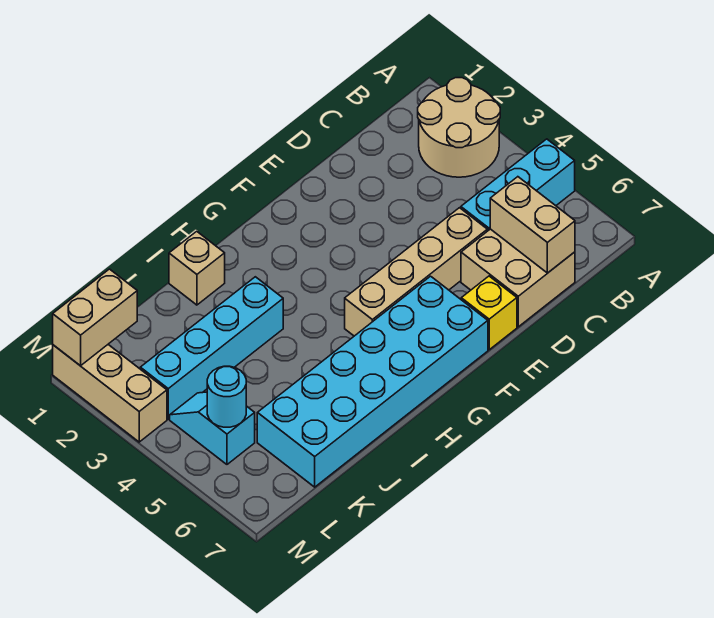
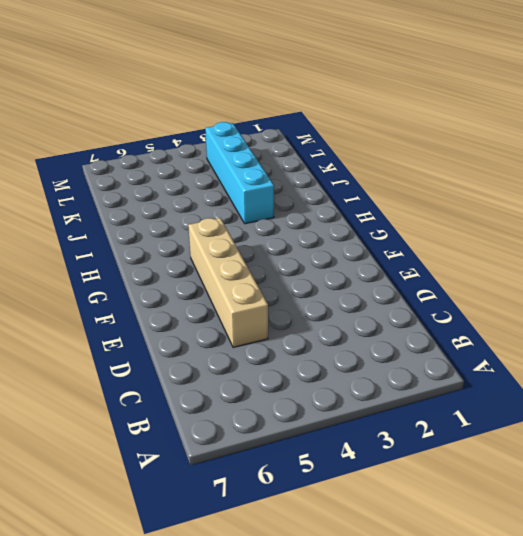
none -> tan 2x2 round brick [418,78,500,177]
none -> cyan 1x3 brick [461,139,575,231]
none -> tan 2x2 brick [461,229,575,327]

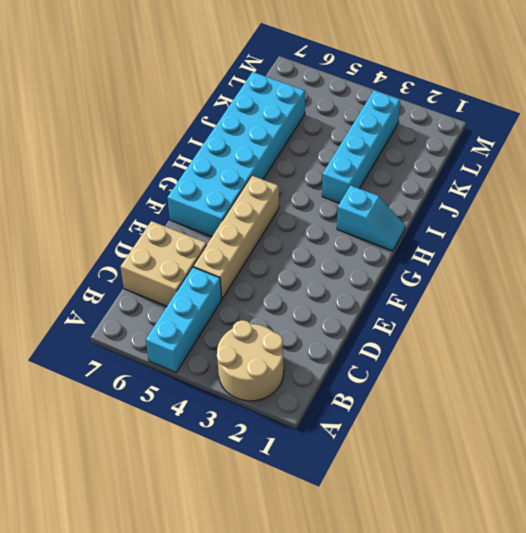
cyan 1x2 slope [337,185,405,251] -> cyan 1x2 slope moved to [170,392,255,464]
none -> yellow 1x1 brick [461,276,517,350]
none -> tan 1x1 brick [169,231,225,305]
none -> tan 1x3 brick [53,345,167,442]

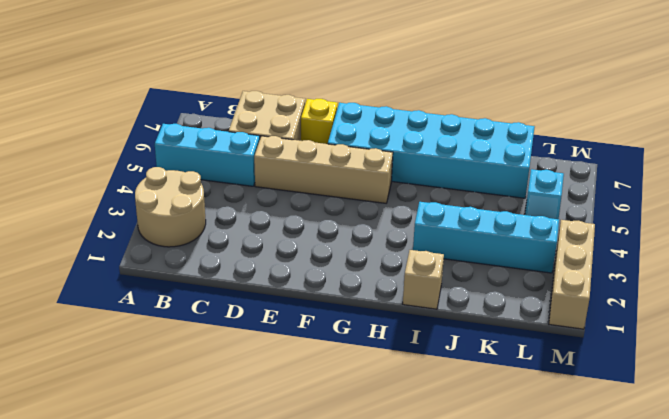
none -> tan 1x2 brick [490,177,575,273]
none -> tan 1x2 brick [53,269,137,366]
none -> cyan 1x1 round brick [207,366,246,427]

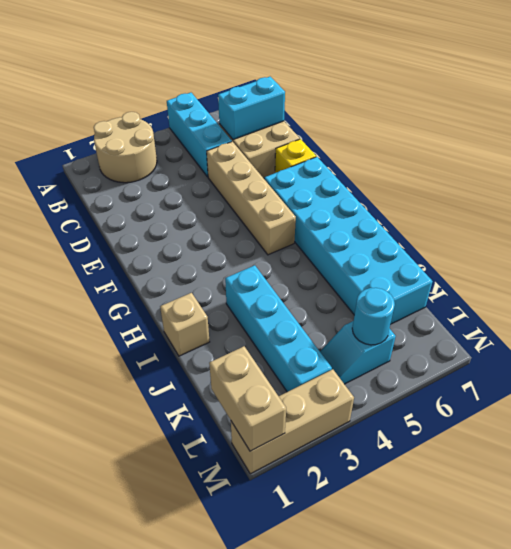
cyan 1x2 brick [218,77,285,140] -> tan 1x2 brick [490,177,575,273]

